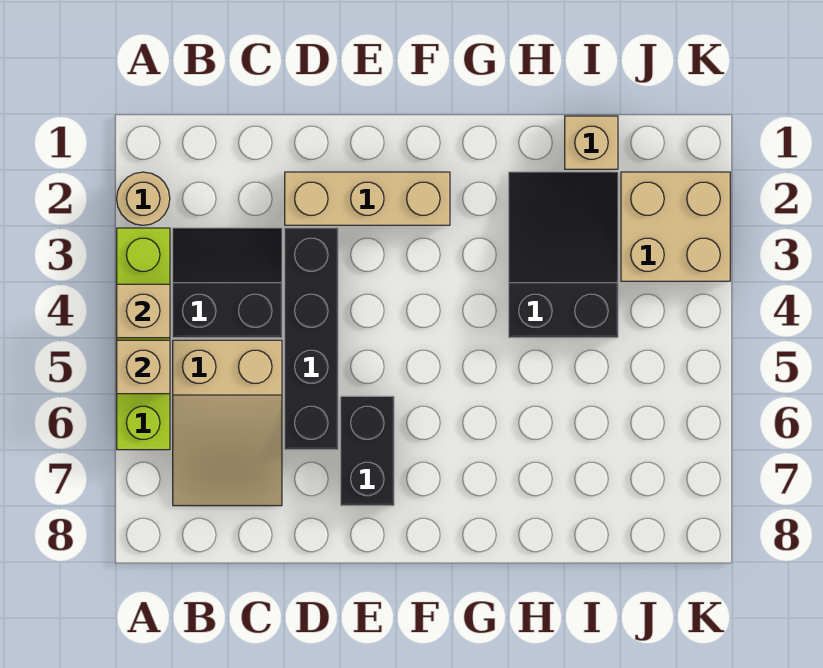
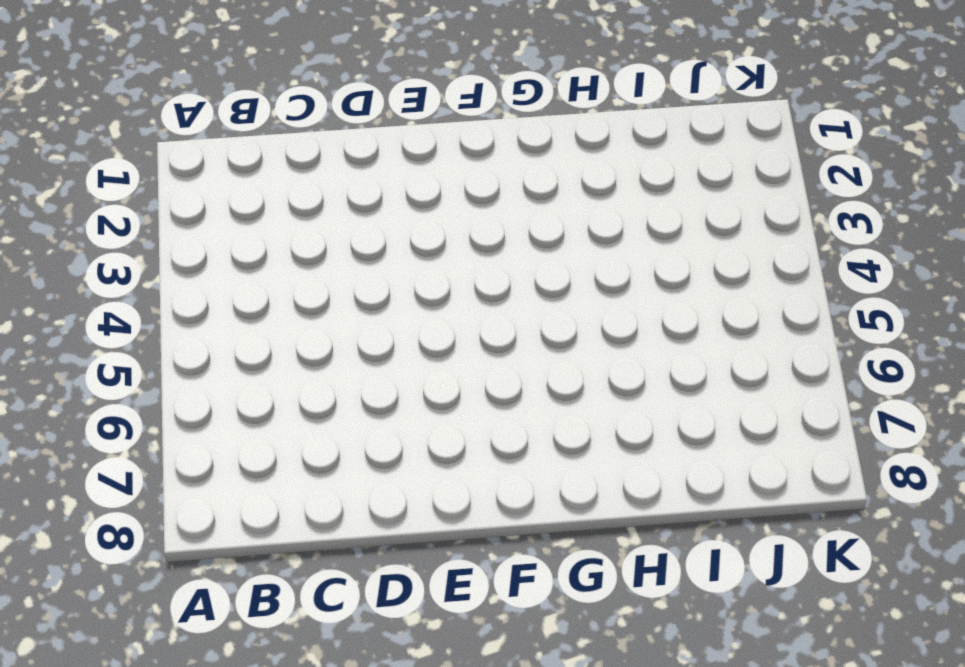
none -> tan 1x1 round brick [117,172,170,225]
none -> lime 1x4 brick [117,228,170,450]
none -> black 2x2 slope [173,228,282,338]

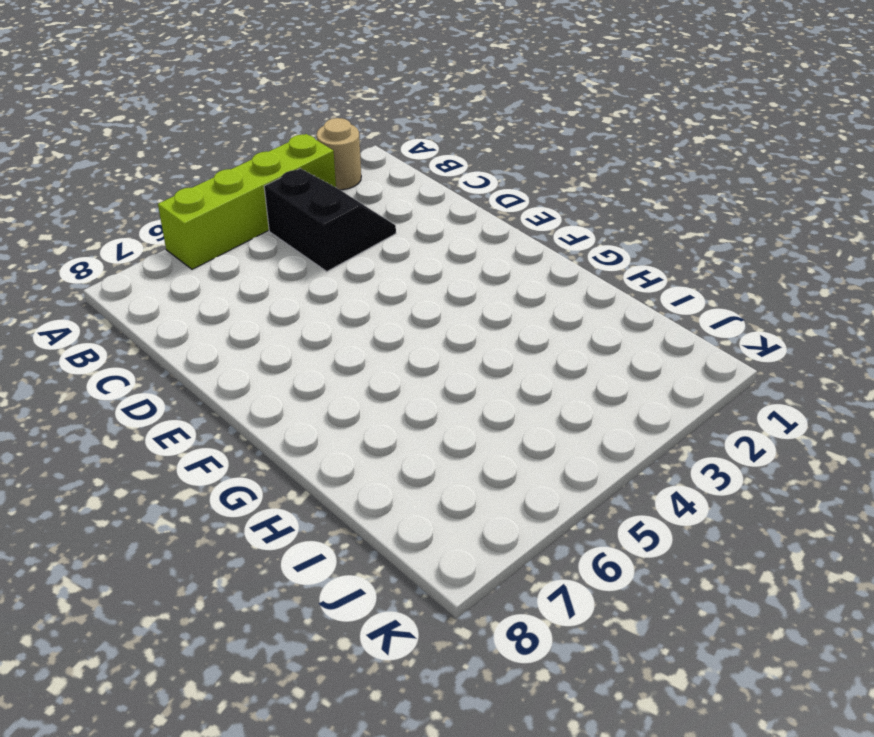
none -> tan 2x3 slope [173,340,282,506]
none -> tan 1x3 brick [285,172,450,225]
none -> black 1x4 brick [285,228,338,450]

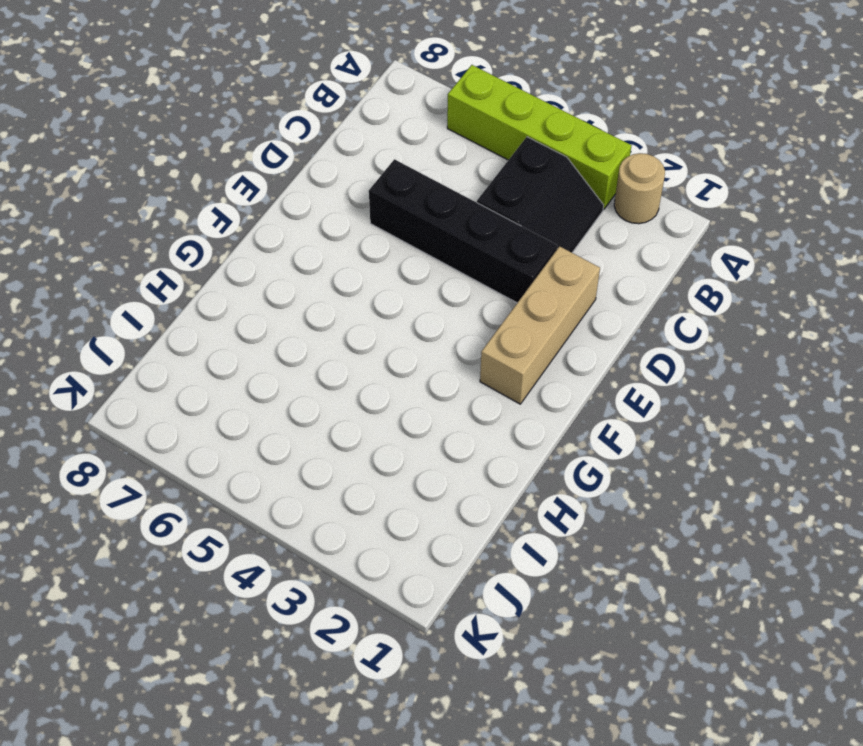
none -> tan 2x3 slope [173,340,282,506]
none -> black 1x2 brick [341,396,394,506]
none -> black 2x3 slope [509,172,618,338]

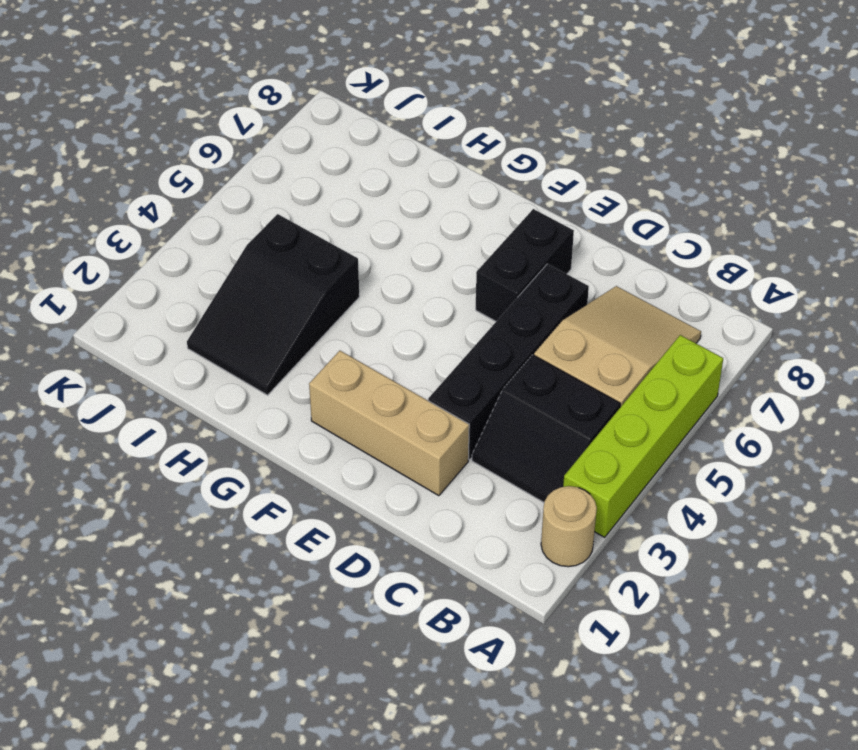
none -> tan 1x1 brick [565,116,618,169]
none -> tan 2x2 brick [621,172,730,281]
none -> tan 1x1 brick [117,284,170,338]

